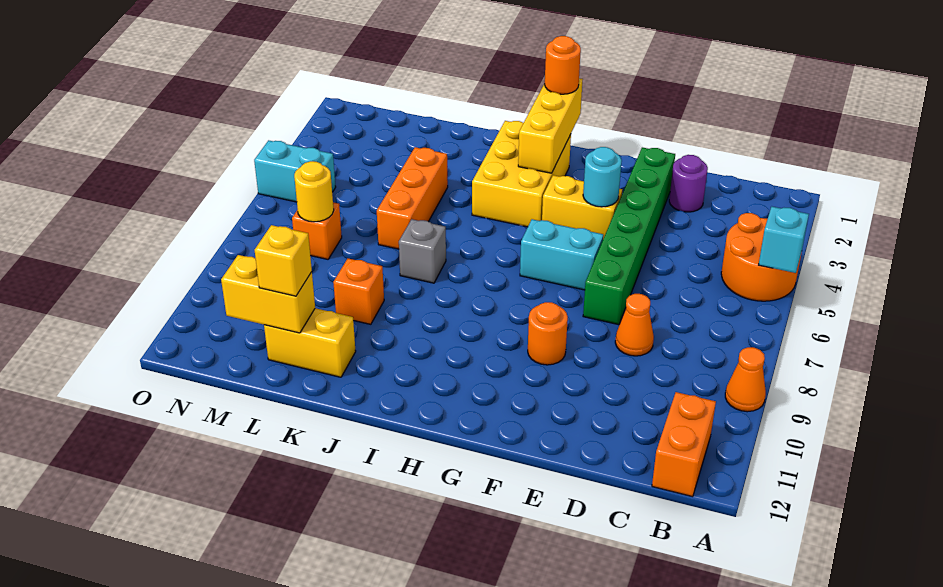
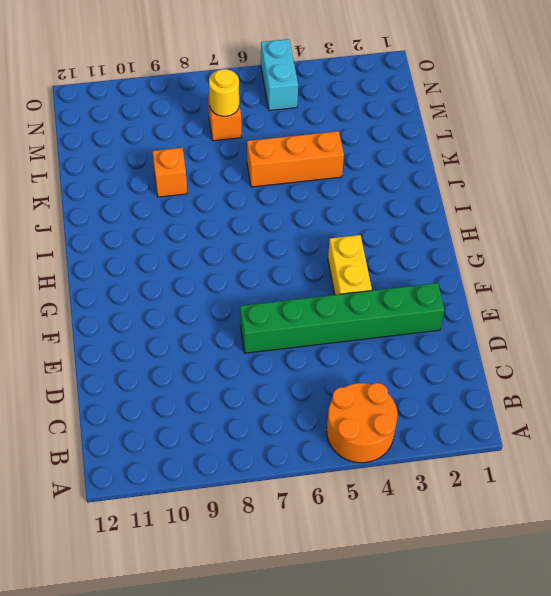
none -> orange 1x1 cone [725,347,766,412]
none -> orange 1x2 brick [652,392,716,497]
none -> purple 1x1 round brick [669,155,708,212]

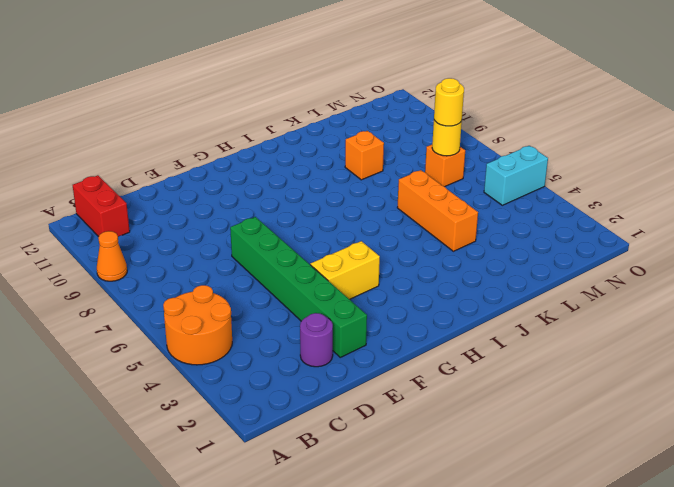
red 1x2 brick [73,175,130,237] -> orange 1x2 brick [652,392,716,497]
yellow 1x1 round brick [434,78,464,126] -> none
none -> orange 1x1 cone [615,294,654,356]
none -> cyan 1x2 brick [520,219,603,290]
none -> orange 1x1 round brick [528,302,568,365]

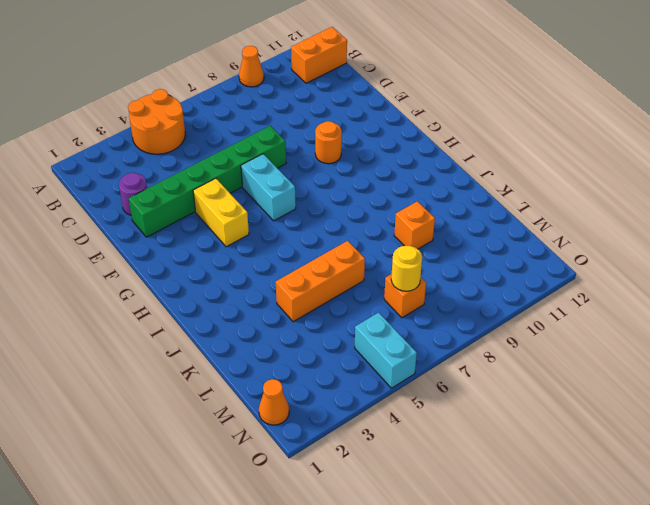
orange 1x1 cone [259,379,289,425] -> orange 1x1 cone moved to [615,294,654,356]
none -> yellow 2x3 brick [472,121,571,227]
none -> grey 1x1 brick [399,219,446,283]
none -> yellow 1x2 brick [264,308,356,377]

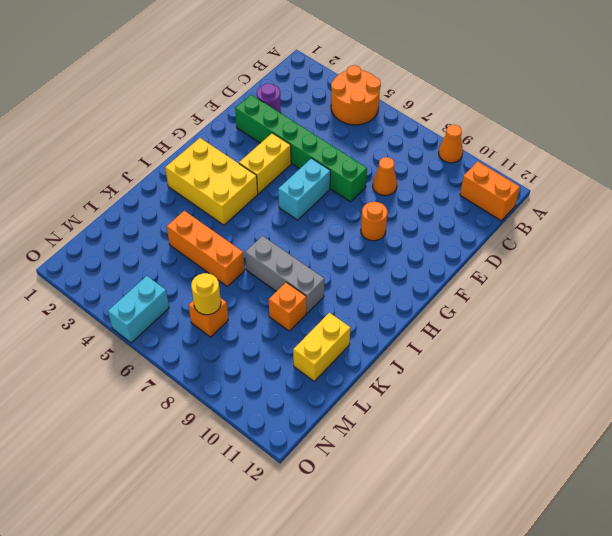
grey 1x3 brick [245,236,324,313] -> grey 1x1 brick [399,219,446,283]
none -> cyan 1x1 brick [759,207,809,273]
none -> cyan 1x1 round brick [583,147,622,207]
none -> yellow 1x3 brick [518,78,583,173]

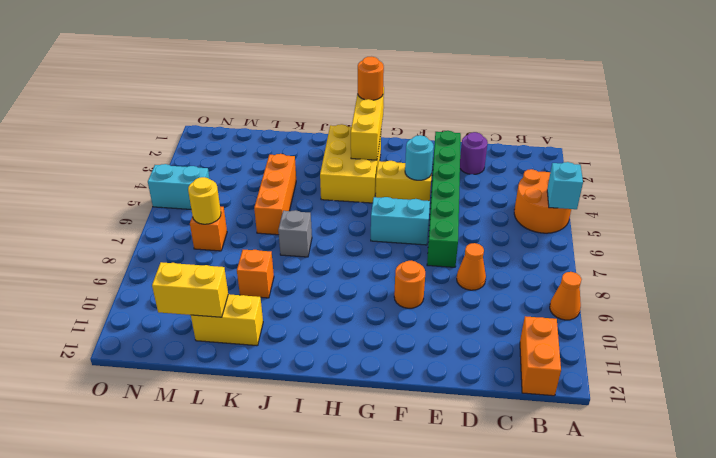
none -> yellow 1x1 brick [255,225,312,296]

